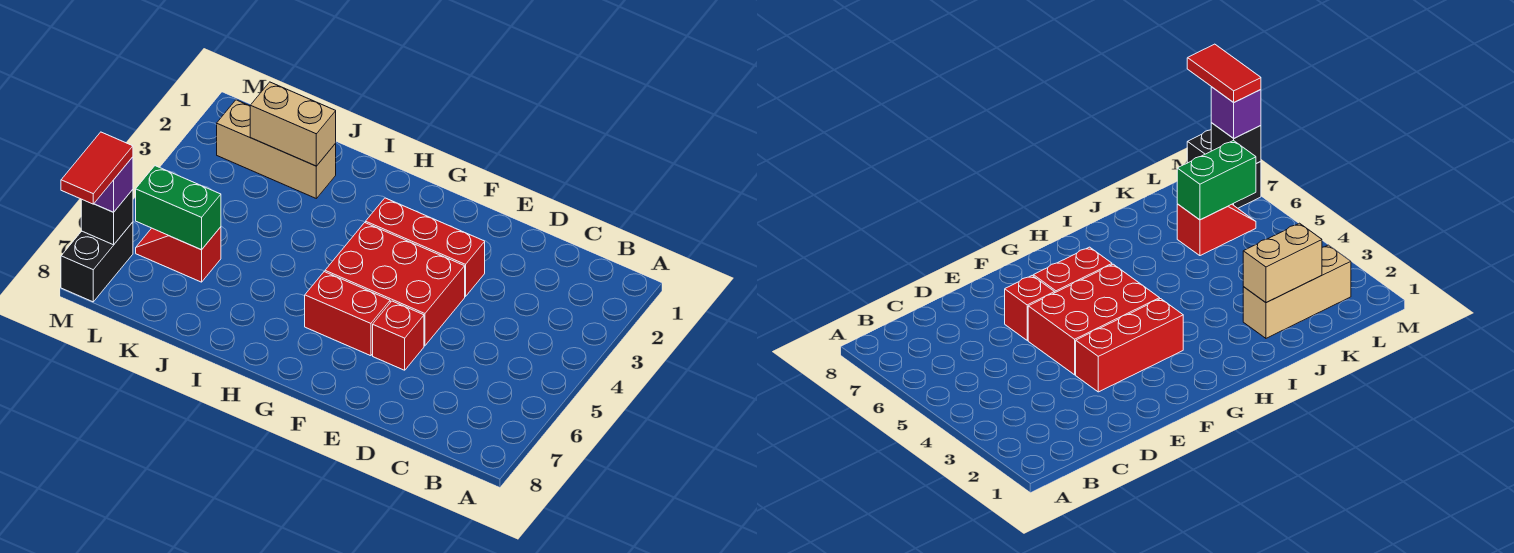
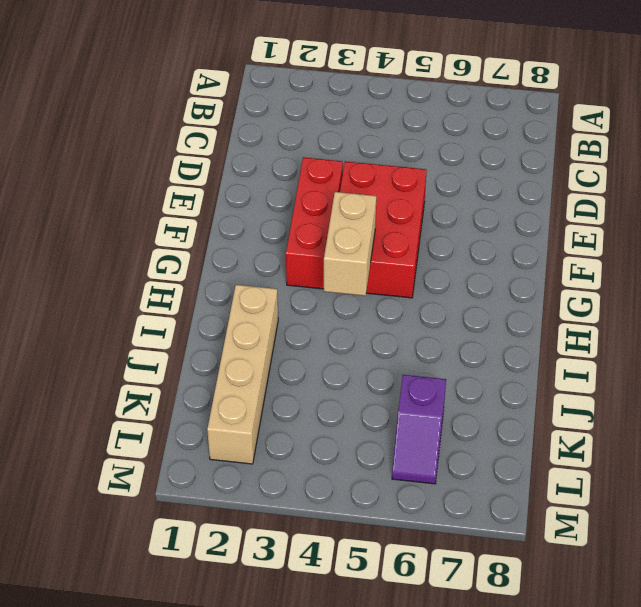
tan 1x2 brick [324,192,376,296] -> tan 1x2 brick moved to [250,82,336,166]
tan 1x4 brick [207,285,278,464] -> tan 1x3 brick [217,100,336,198]
purple 1x2 slope [392,375,446,484] -> red 1x2 slope [136,227,221,282]
none -> red 1x1 brick [373,301,424,370]
none -> red 1x2 brick [305,272,390,356]
none -> black 1x2 brick [61,222,133,302]

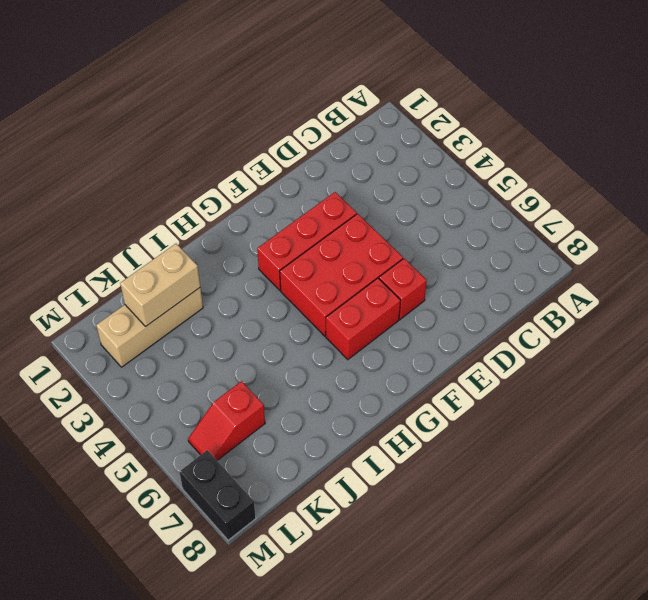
none -> green 1x2 brick [136,166,221,250]
none -> black 1x1 brick [81,190,133,245]
none -> purple 1x1 brick [94,157,133,212]

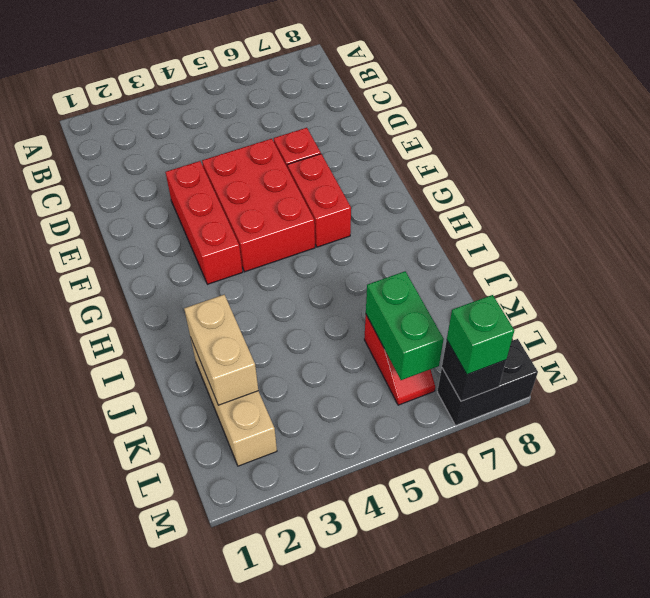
green 1x1 brick [447,295,514,375] -> purple 1x1 brick [94,157,133,212]
none -> red 1x2 tile [61,132,133,204]

